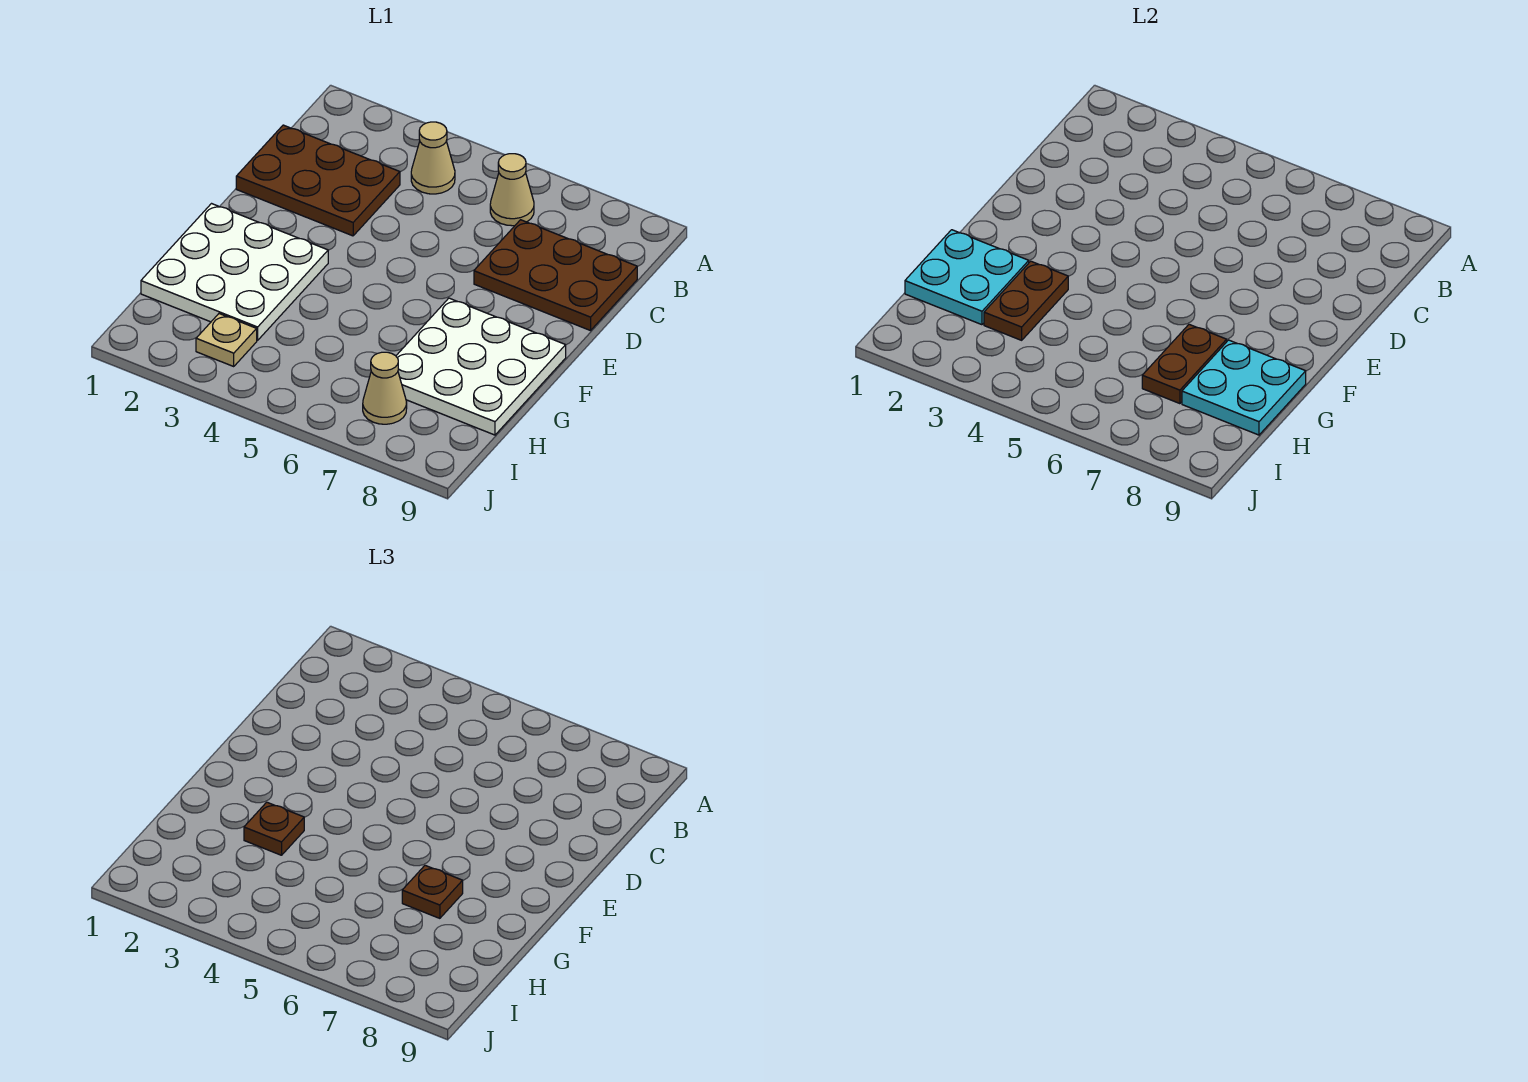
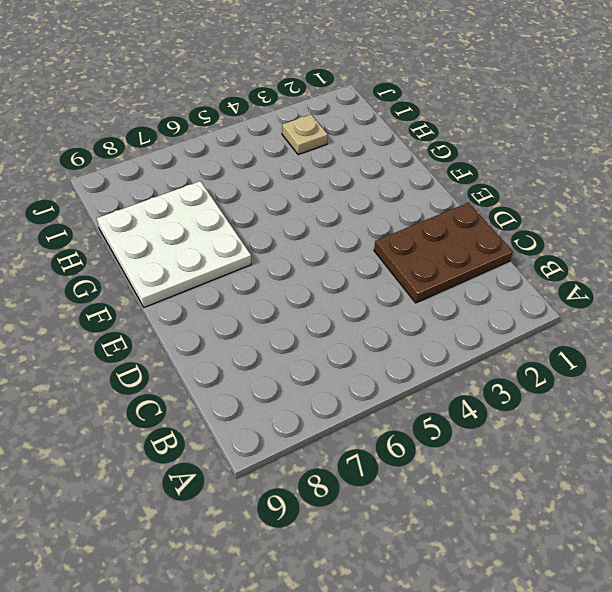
none -> tan 1x1 cone [411,122,455,194]
none -> tan 1x1 cone [490,154,534,226]
none -> brown 2x3 plate [474,220,637,331]

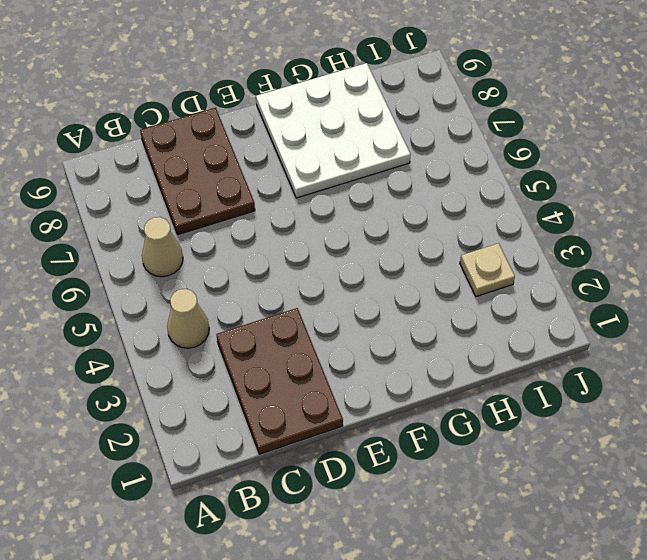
none -> white 3x3 plate [141,204,328,340]
none -> tan 1x1 cone [363,352,407,424]
none -> cyan 2x2 plate [905,230,1029,325]

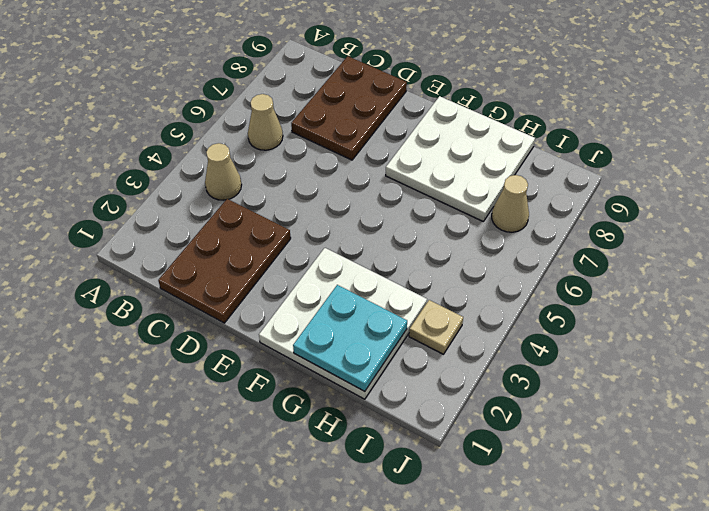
none -> brown 1x2 plate [984,261,1068,340]
none -> brown 1x2 plate [1142,324,1227,404]
none -> cyan 2x2 plate [1182,340,1306,435]

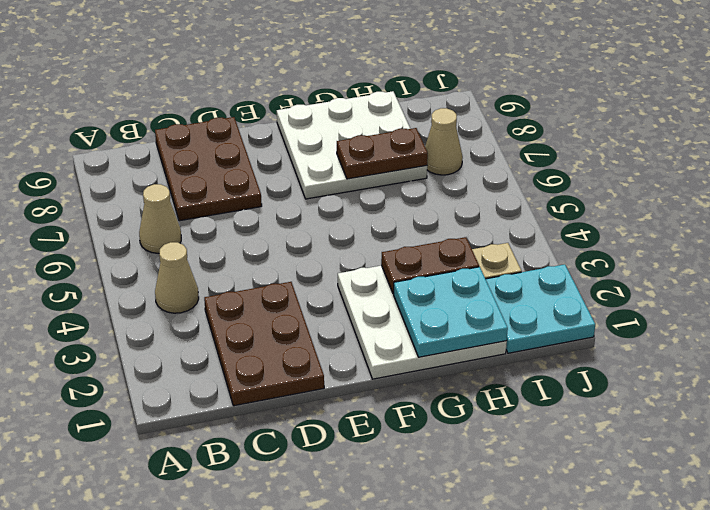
cyan 2x2 plate [486,264,595,353] -> cyan 2x2 plate moved to [1182,340,1306,435]
none -> brown 1x1 plate [244,802,304,855]
none -> brown 1x1 plate [402,865,463,918]

